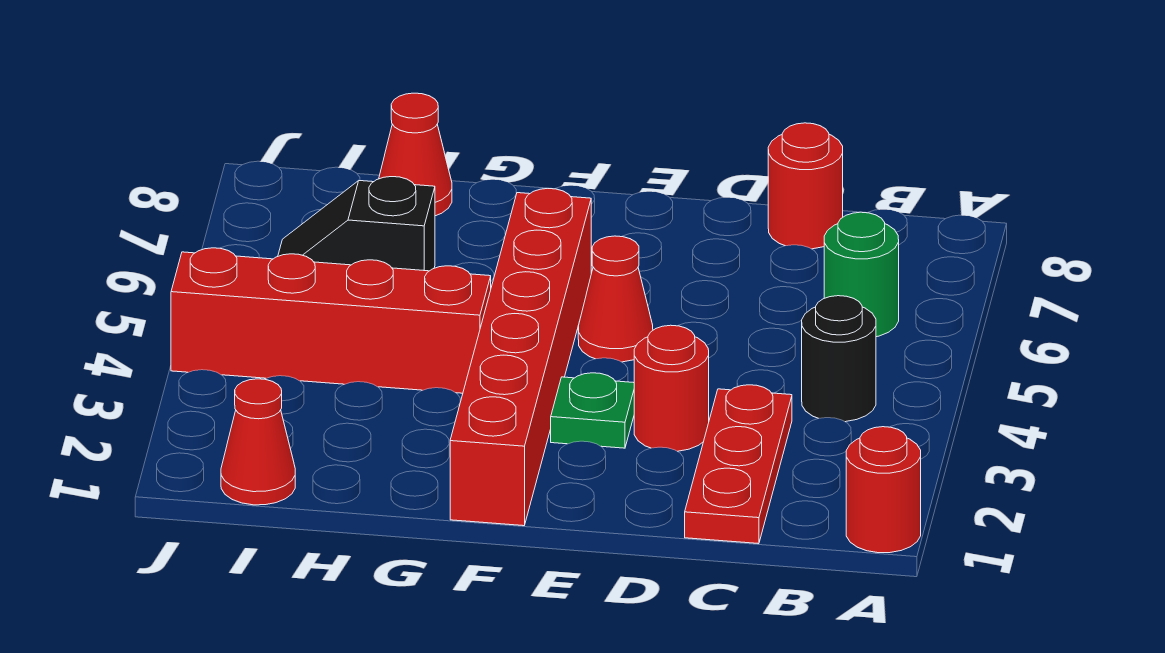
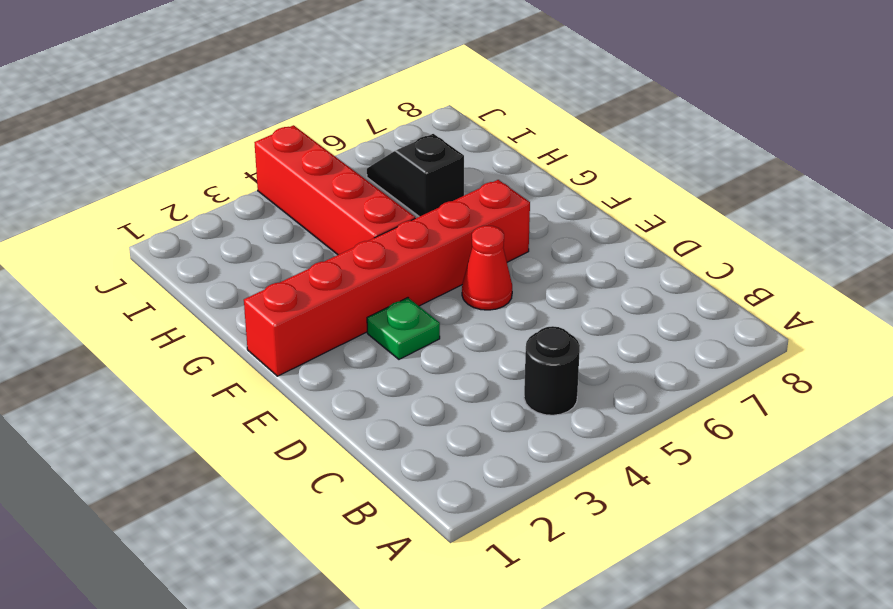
none -> red 1x1 round brick [846,427,921,553]
none -> green 1x1 round brick [824,212,899,337]
none -> red 1x3 plate [685,385,792,544]

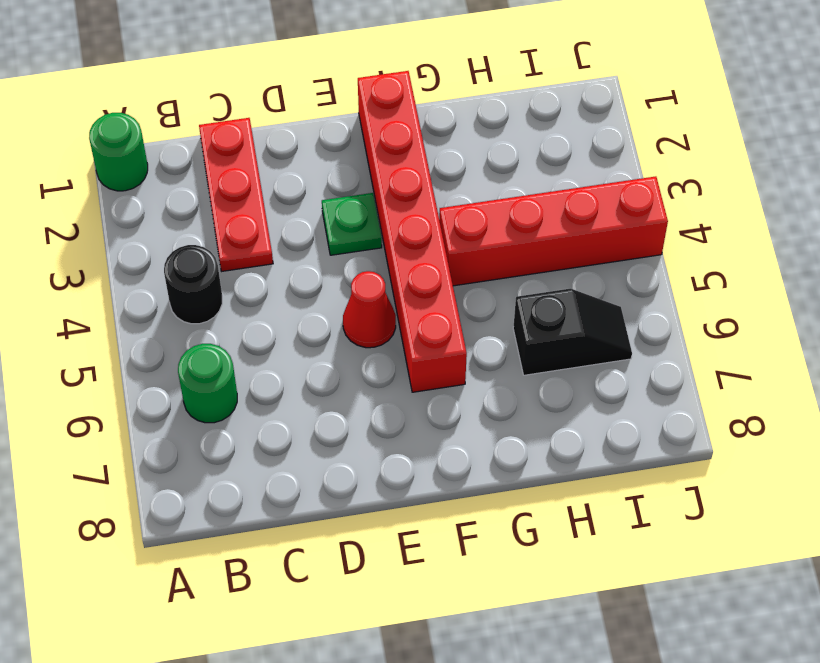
green 1x1 round brick [89,113,148,191] -> red 1x1 round brick [846,427,921,553]
none -> red 1x1 round brick [768,123,843,249]
none -> red 1x1 round brick [634,325,709,451]
none -> red 1x1 cone [379,93,452,216]

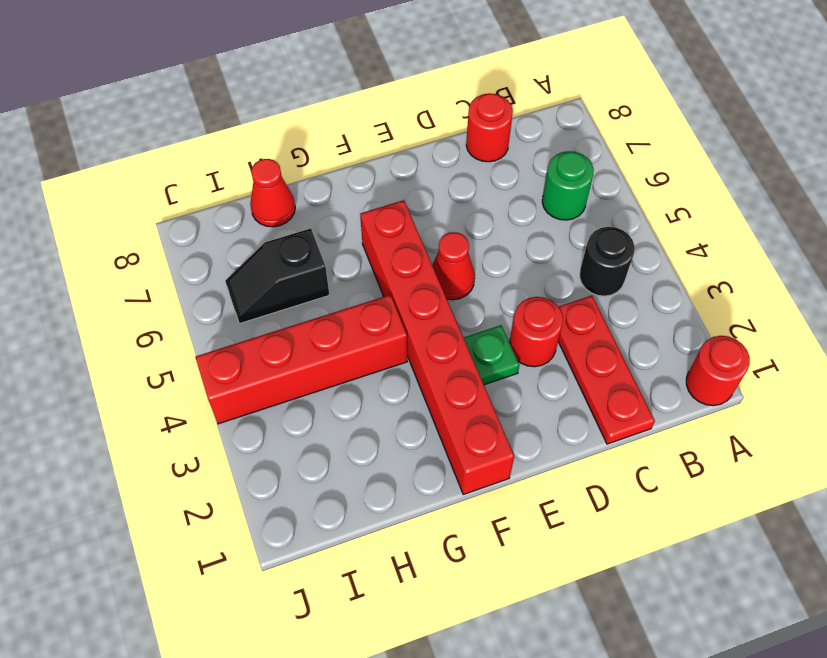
none -> red 1x1 cone [221,379,295,505]

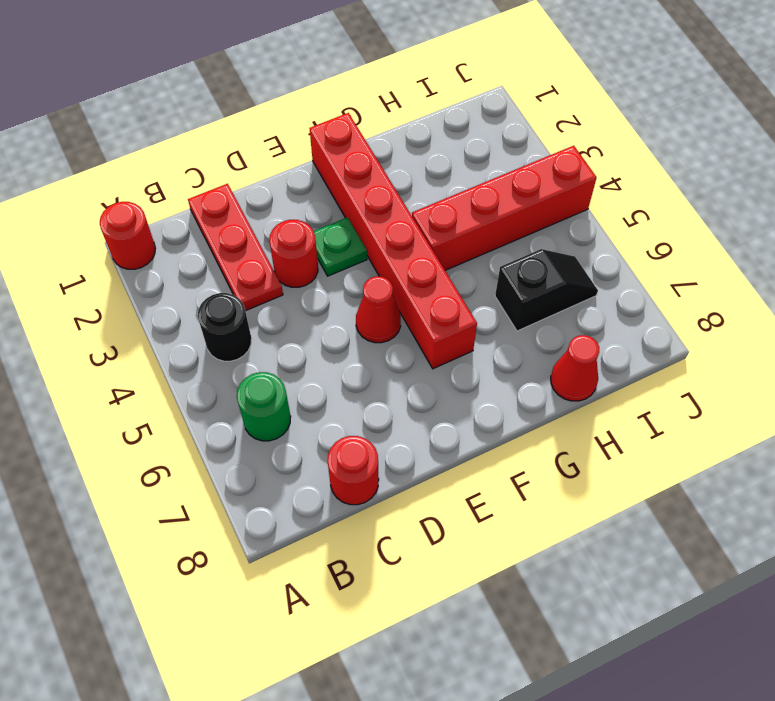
none -> red 1x1 cone [221,379,295,505]

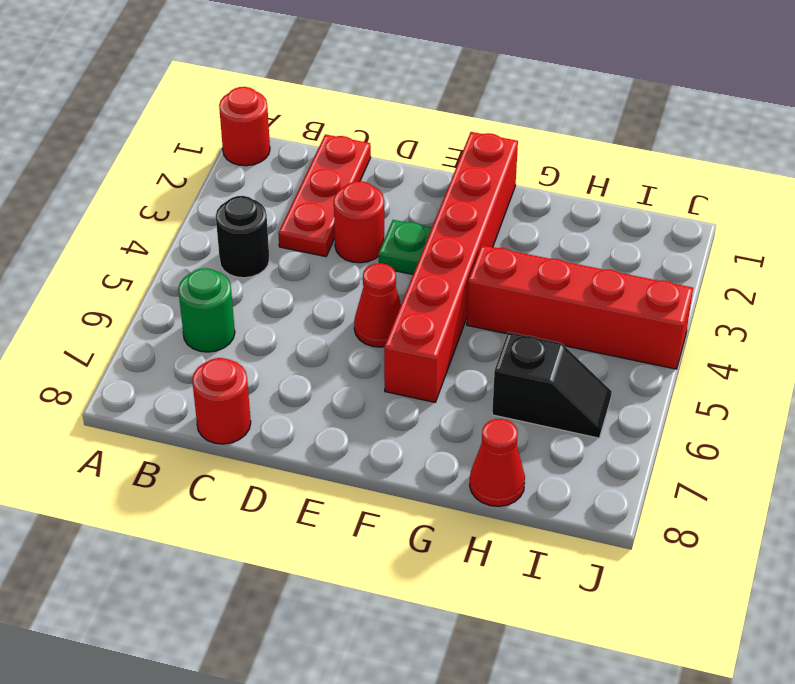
none -> red 1x1 cone [221,379,295,505]

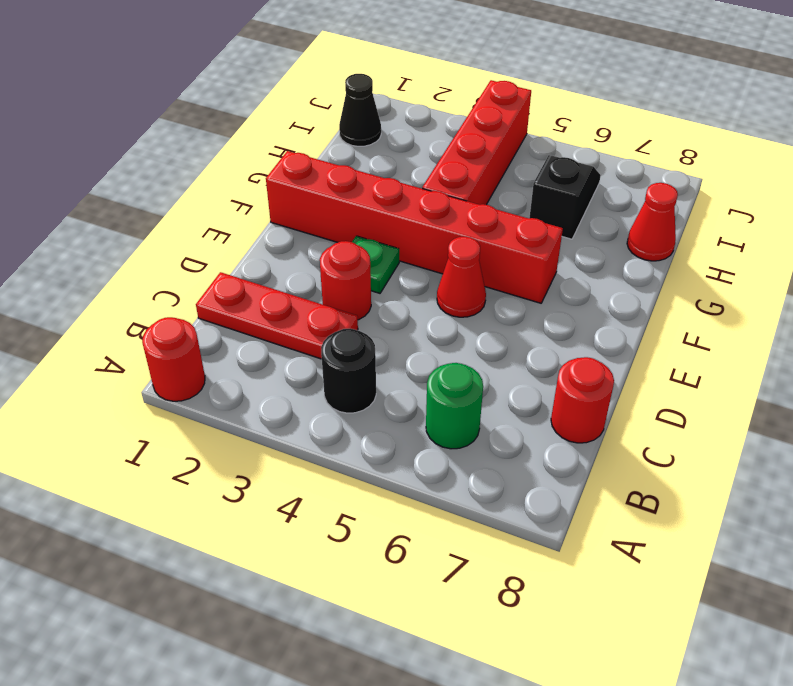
black 1x1 cone [339,74,381,146] -> red 1x1 cone [221,379,295,505]

